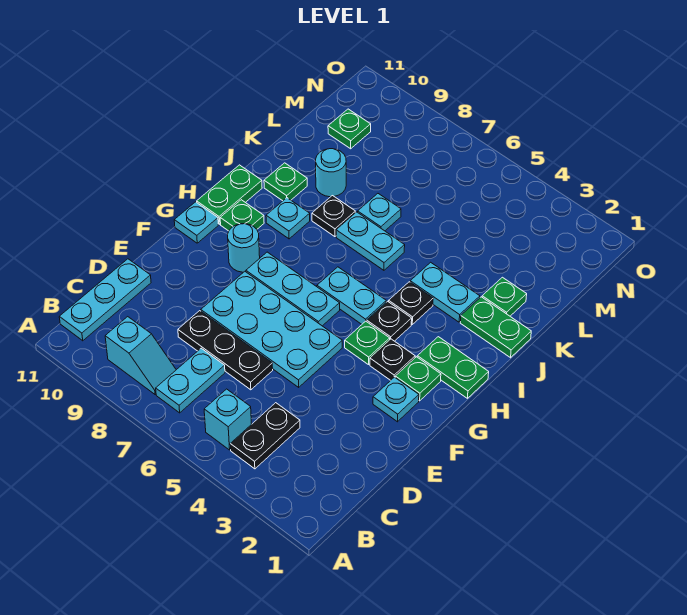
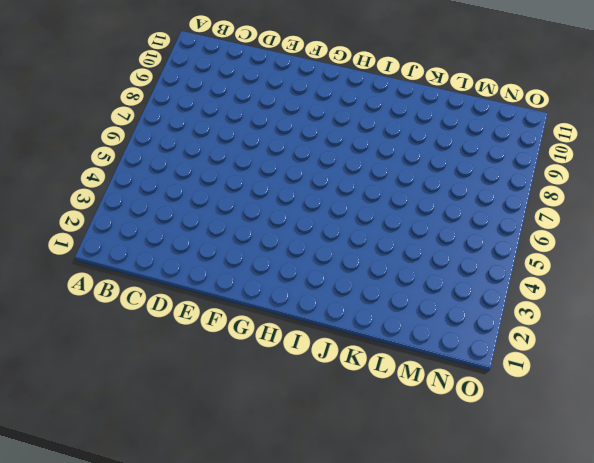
none -> black 1x2 plate [230,403,300,469]
none -> cyan 1x1 brick [204,389,251,450]
none -> cyan 1x2 plate [156,348,225,413]
none -> cyan 1x2 slope [105,317,176,395]

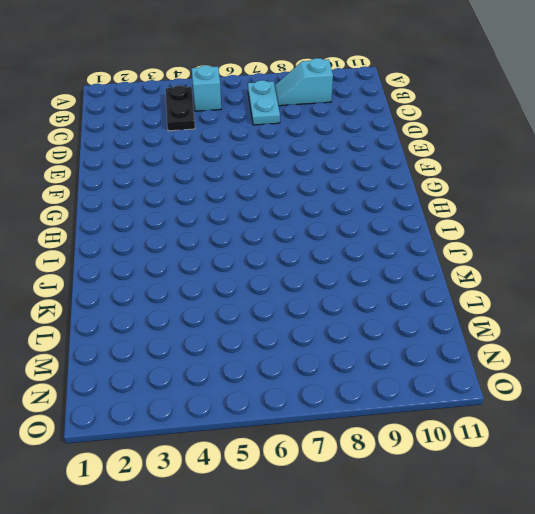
none -> cyan 1x3 plate [59,259,151,341]
none -> black 1x3 plate [178,311,273,390]
none -> cyan 2x4 plate [201,272,342,387]
none -> cyan 1x1 plate [373,377,419,422]

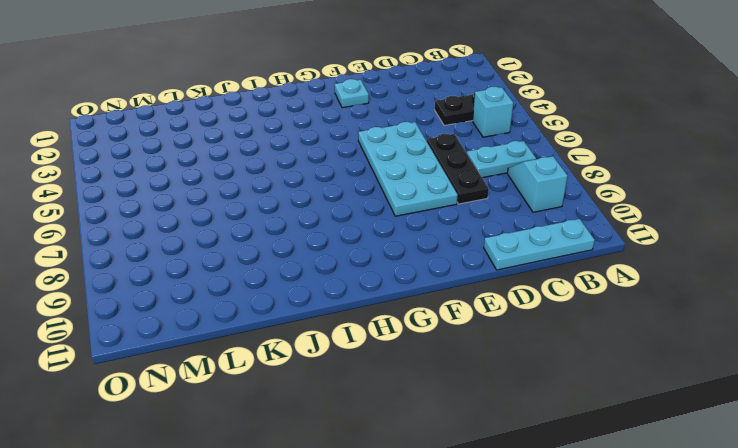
none -> green 1x1 plate [395,357,441,401]
none -> black 1x1 plate [370,339,415,380]
none -> green 1x1 plate [345,321,390,365]
none -> cyan 1x3 plate [246,252,340,326]

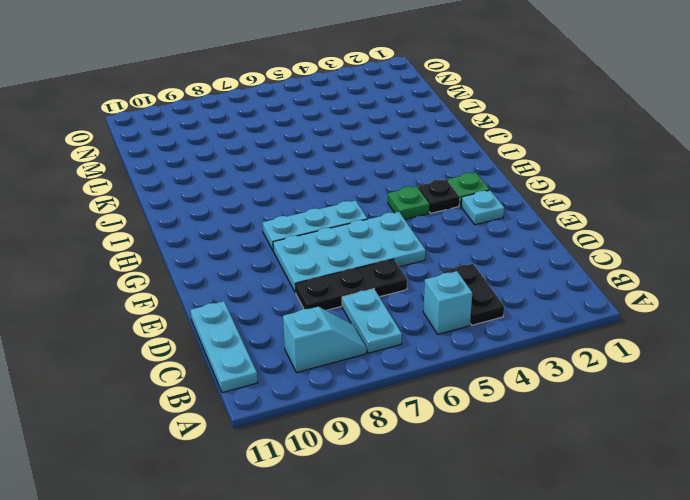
none -> cyan 1x1 round brick [228,224,260,272]
none -> cyan 1x1 plate [174,202,218,243]
none -> green 1x2 plate [417,337,489,398]
none -> black 1x1 plate [367,301,412,341]

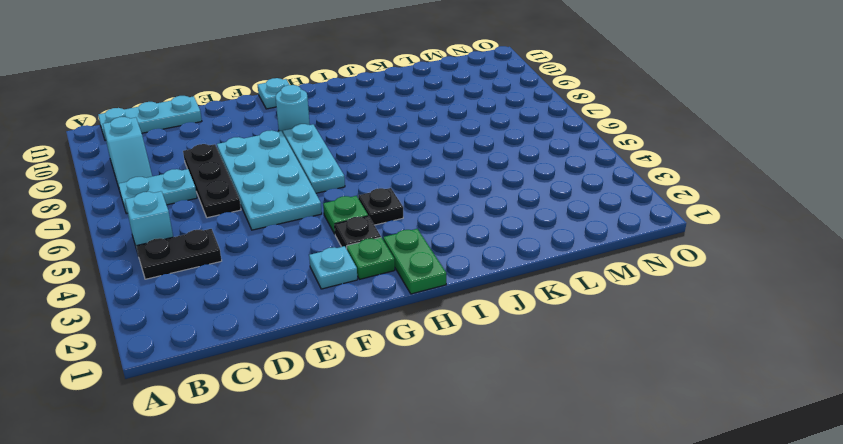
none -> cyan 1x2 plate [317,267,386,324]
none -> green 1x1 plate [220,200,264,231]
none -> green 1x2 plate [197,165,262,224]
none -> black 1x1 plate [389,282,433,324]

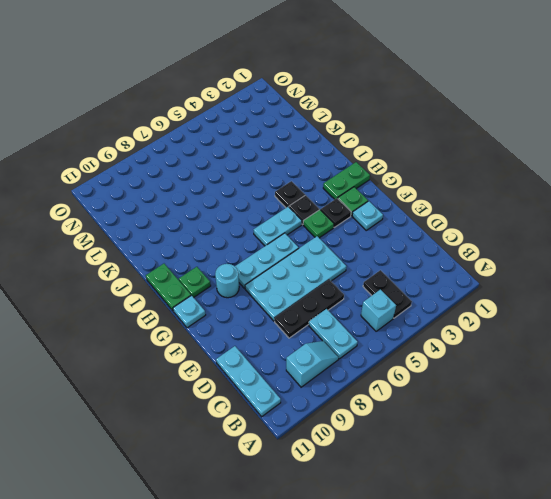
none -> cyan 1x1 plate [266,198,310,239]
none -> green 1x2 plate [460,297,531,358]
none -> cyan 1x2 plate [410,262,480,322]
none -> cyan 1x2 plate [336,212,405,270]

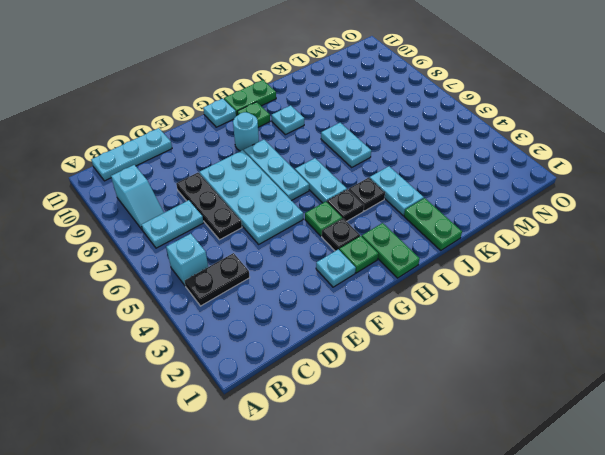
none -> black 1x1 plate [312,196,355,237]
none -> green 1x1 plate [264,163,307,201]
none -> green 1x1 plate [482,277,527,316]
none -> cyan 1x1 plate [358,194,401,231]

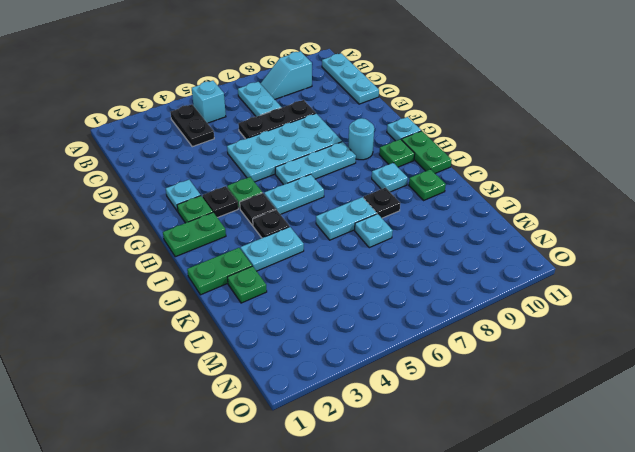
none -> cyan 1x1 round brick [316,149,346,197]
none -> green 1x1 plate [328,109,371,149]

